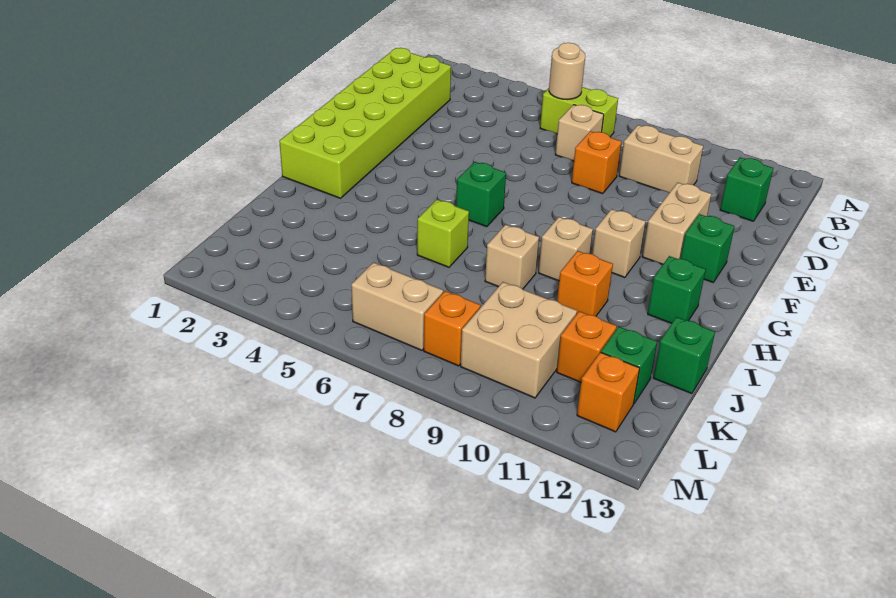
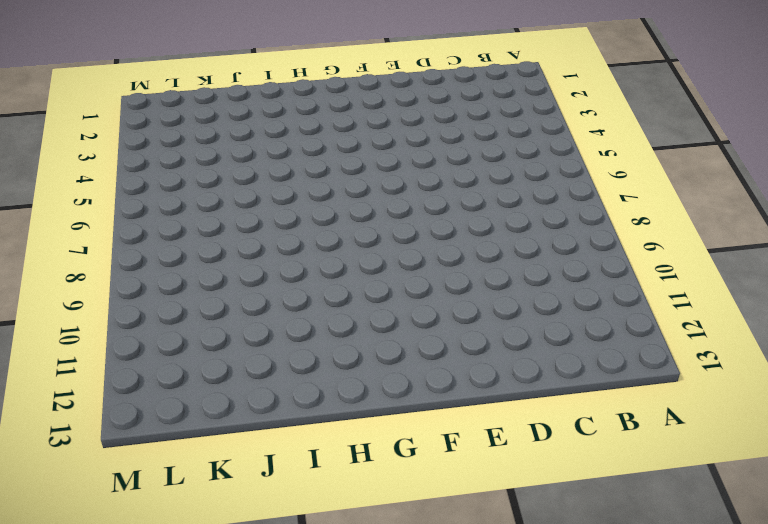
none -> lime 1x2 brick [540,87,618,137]
none -> lime 2x6 brick [279,48,451,198]
none -> tan 1x1 brick [555,105,604,161]

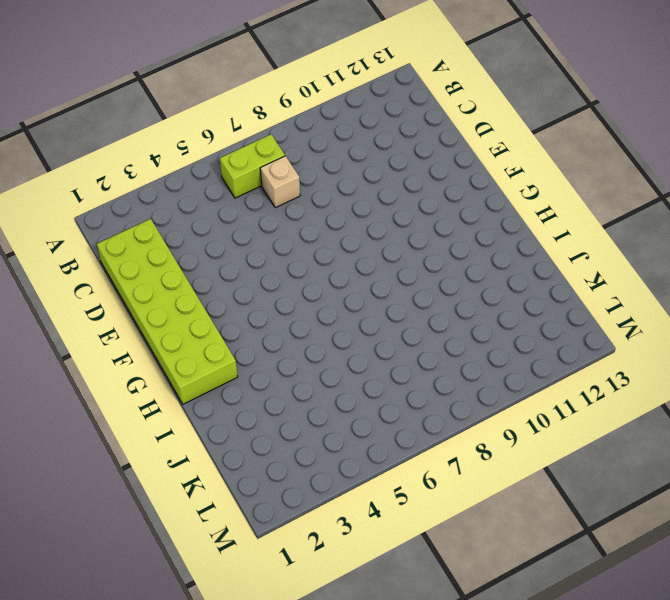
none -> tan 1x2 brick [619,125,703,193]
none -> green 1x1 brick [720,157,773,221]
none -> orange 1x1 brick [572,131,622,194]

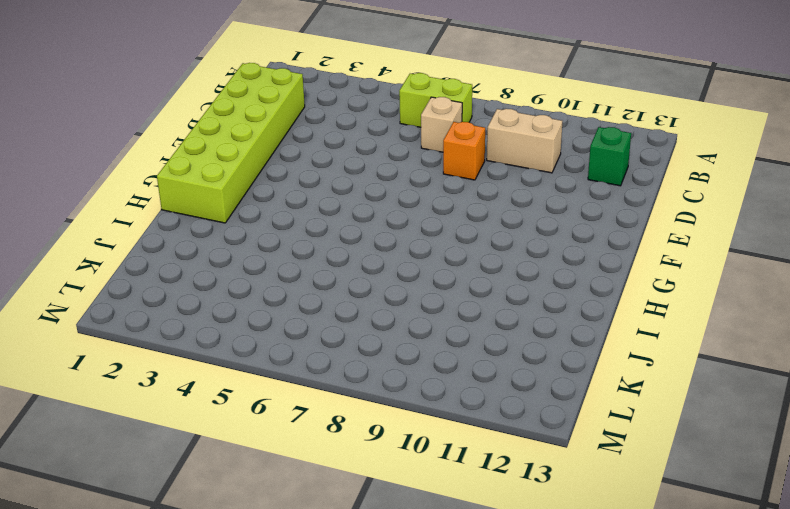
none -> tan 1x2 brick [642,183,711,264]
none -> green 1x1 brick [681,214,735,282]
none -> green 1x1 brick [456,162,506,227]

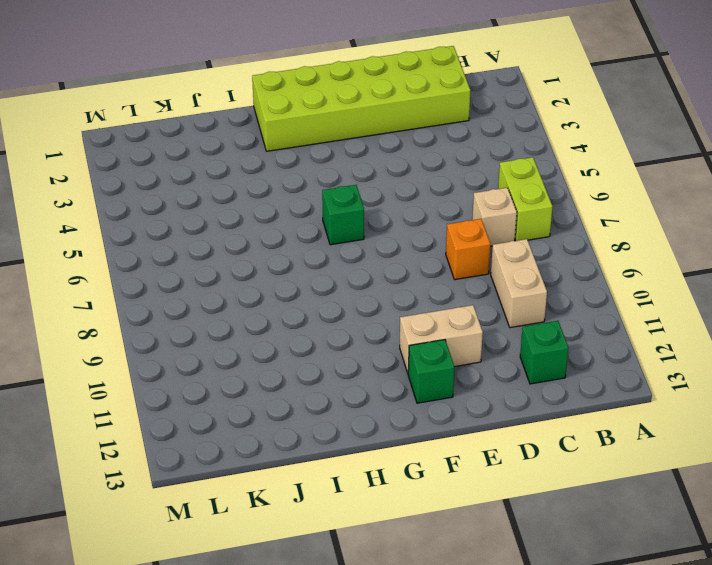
none -> tan 1x1 brick [592,209,646,278]
none -> tan 1x1 brick [539,217,593,281]
none -> green 1x1 brick [648,256,706,323]

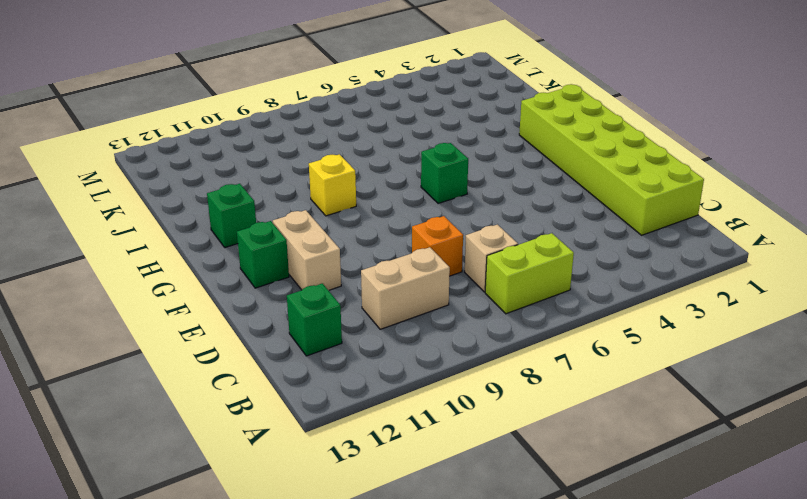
yellow 1x1 brick [309,154,356,216] -> tan 1x1 brick [539,217,593,281]
none -> tan 1x1 brick [592,209,646,278]
none -> lime 1x1 brick [417,200,469,267]
none -> tan 1x1 brick [485,225,539,289]

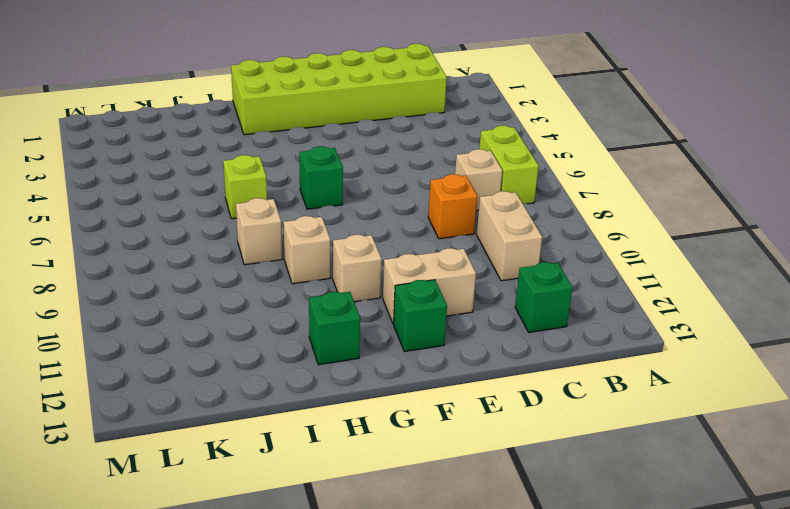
none -> orange 1x1 brick [557,251,613,316]
none -> green 1x1 brick [653,317,715,394]
none -> tan 2x2 brick [461,282,577,398]

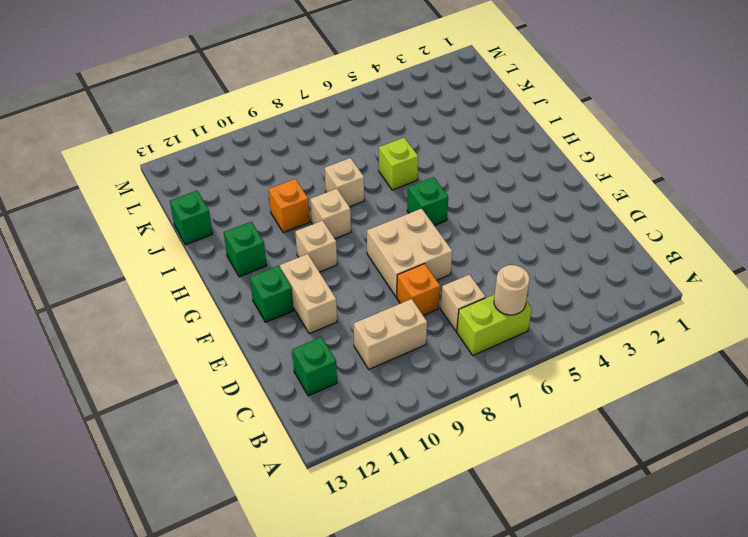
tan 2x2 brick [367,208,452,297] -> tan 2x2 brick moved to [461,282,577,398]
none -> lime 2x6 brick [279,48,451,198]
none -> orange 1x1 brick [557,311,617,382]
none -> green 1x1 brick [601,327,657,404]

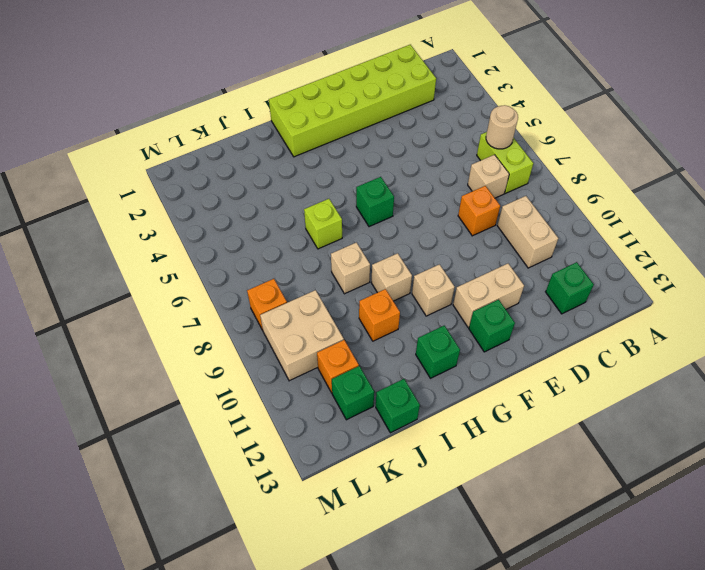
none -> tan 1x2 brick [351,263,443,350]
none -> orange 1x1 brick [577,352,640,432]

